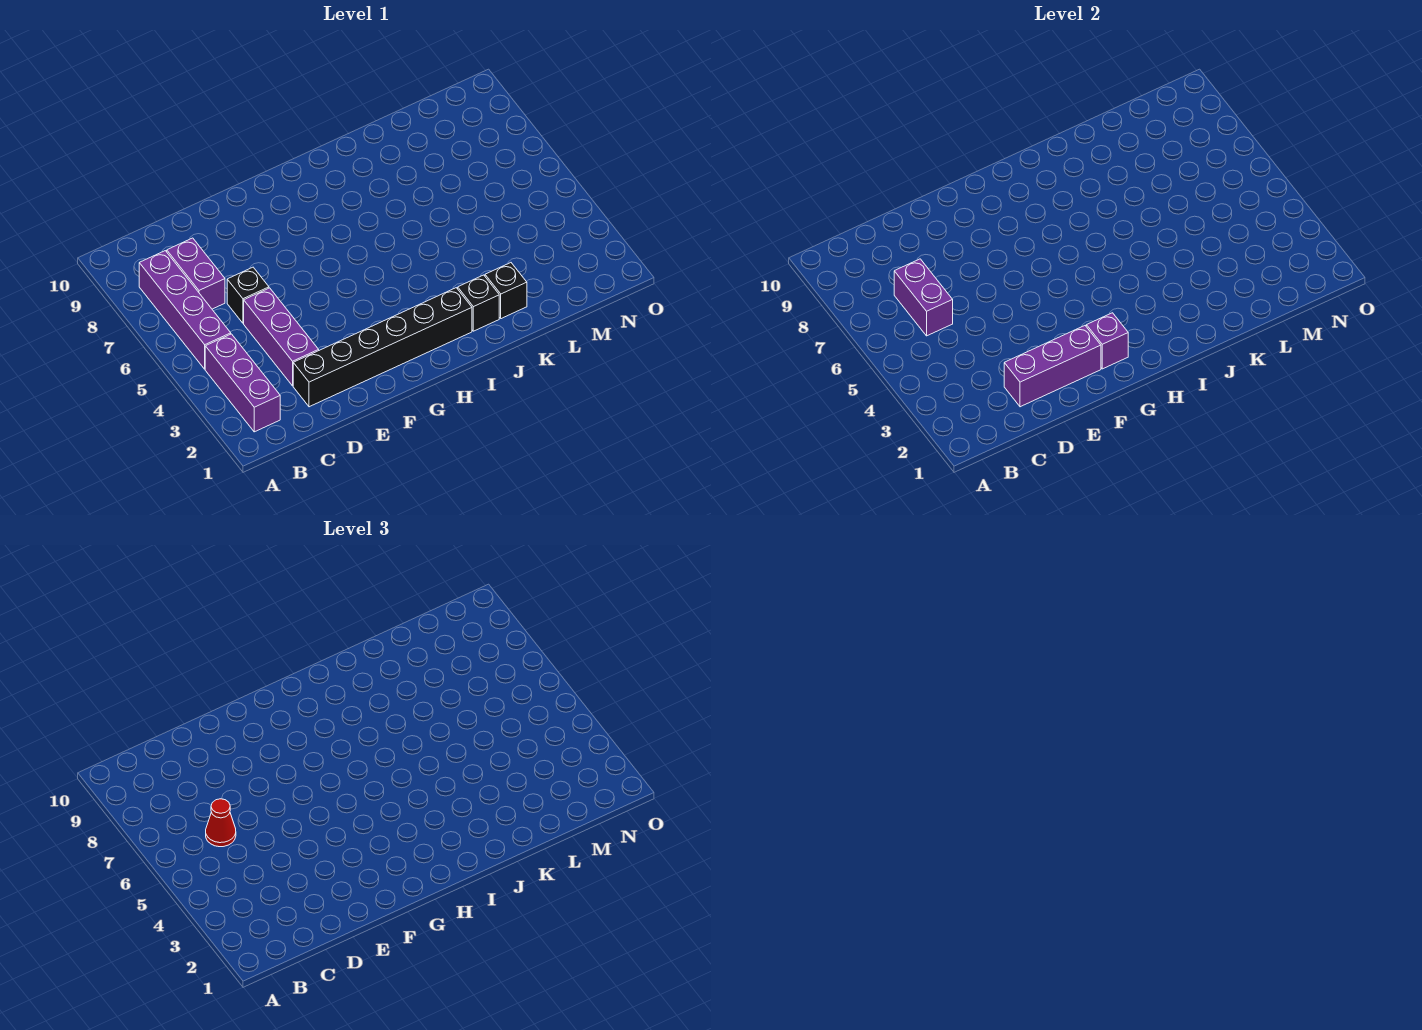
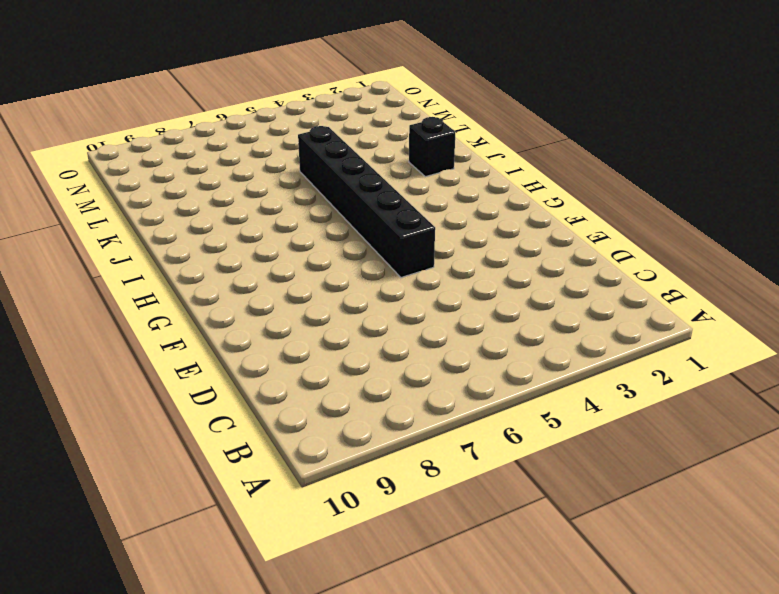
black 1x6 brick [298,126,435,277] -> black 1x6 brick moved to [293,288,472,407]
none -> purple 1x3 brick [205,334,280,432]
none -> purple 1x4 brick [139,251,231,369]
none -> purple 1x2 brick [167,238,225,309]

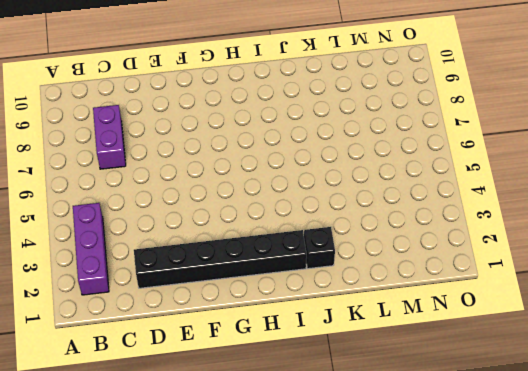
none -> purple 1x4 brick [139,251,231,369]
none -> purple 1x3 brick [244,288,319,386]
none -> black 1x1 brick [227,267,269,323]

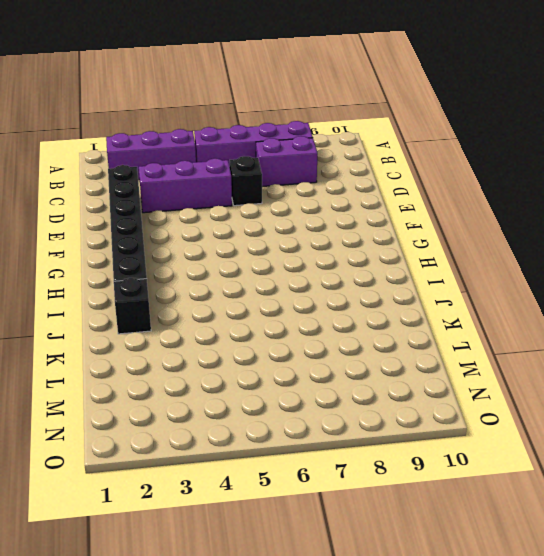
none -> black 1x1 brick [485,263,527,319]
none -> purple 1x2 brick [894,259,953,336]
none -> purple 1x3 brick [1004,326,1101,407]

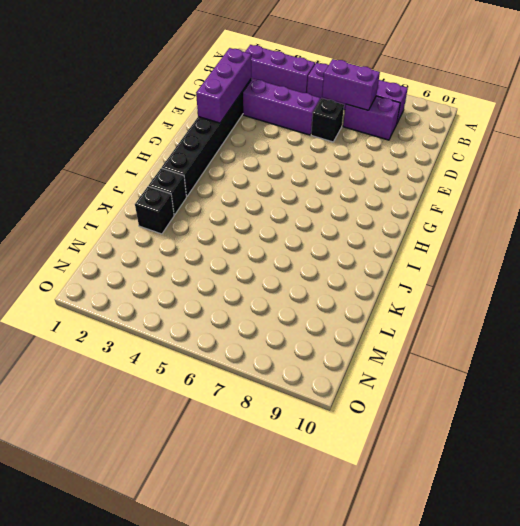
none -> purple 1x1 brick [1086,313,1128,369]
none -> red 1x1 cone [206,799,236,847]

